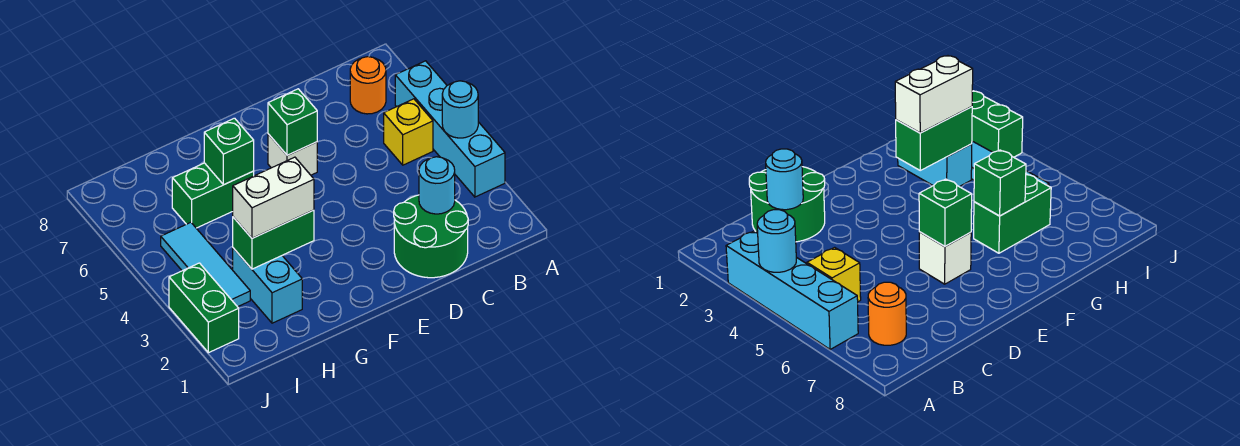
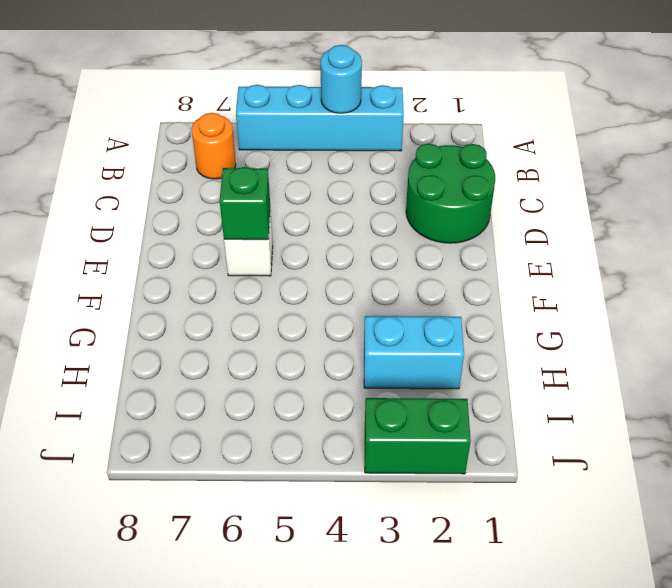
none -> yellow 1x1 brick [384,99,433,165]
none -> green 1x2 brick [172,163,254,228]
none -> cyan 1x3 tile [161,222,250,307]

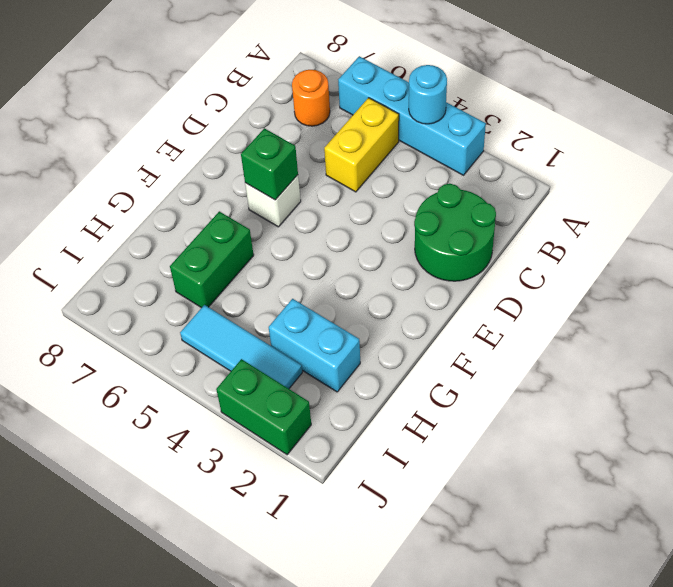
yellow 1x2 brick [324,98,399,192] -> yellow 1x1 brick [384,99,433,165]
none -> cyan 1x1 round brick [419,157,455,214]
none -> green 1x2 brick [233,210,314,269]
none -> green 1x1 brick [204,118,254,185]

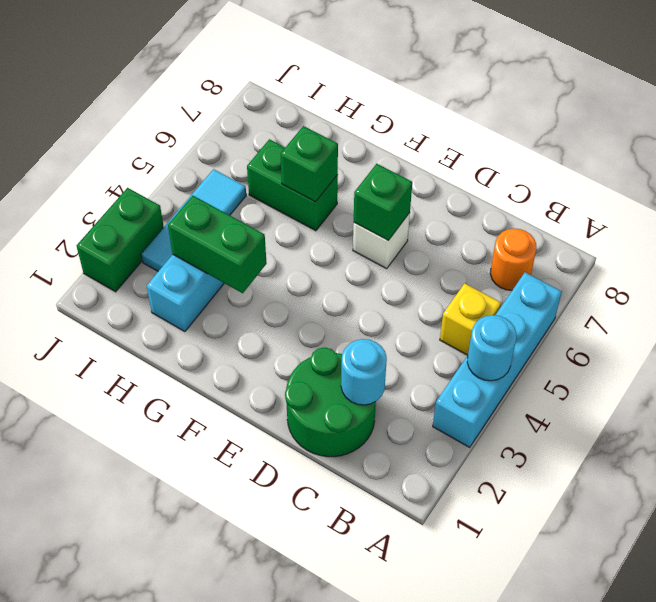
none -> white 1x2 brick [233,157,314,238]

